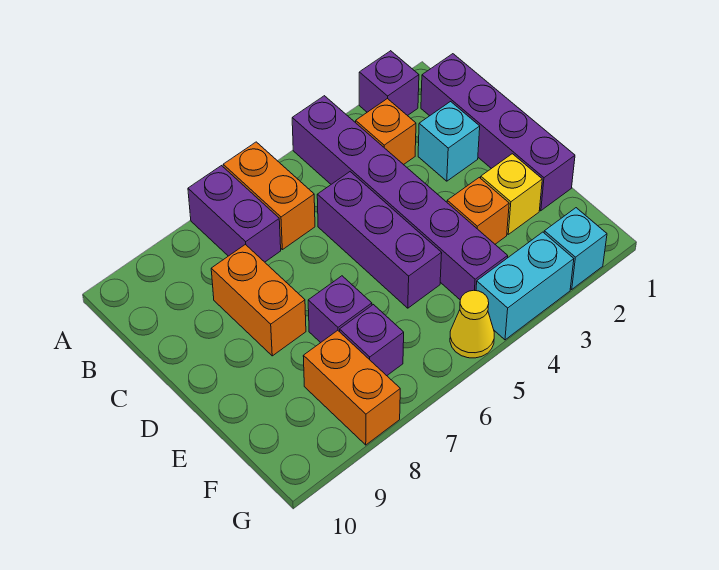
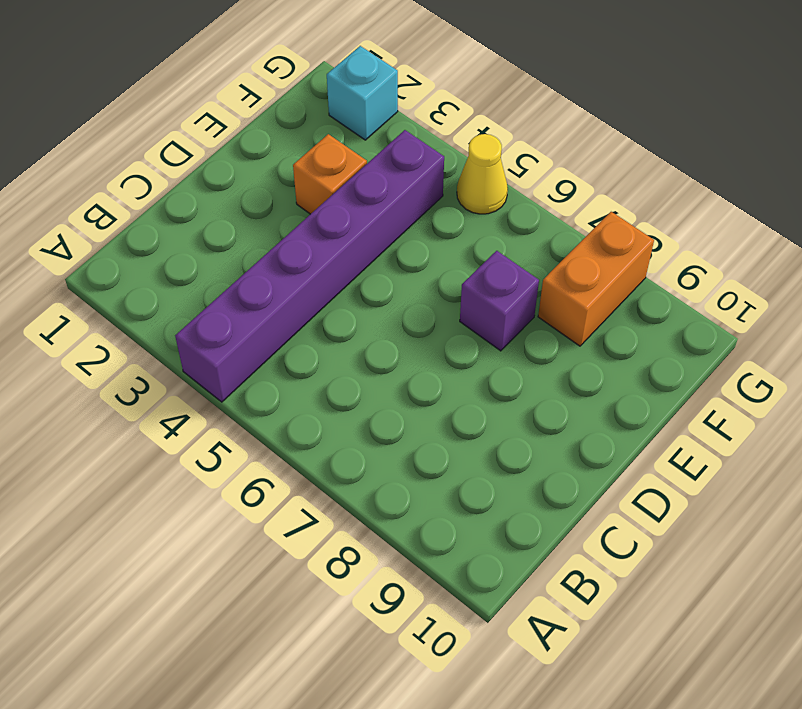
none -> purple 1x1 brick [359,51,419,116]
none -> orange 1x2 brick [223,142,315,250]
none -> purple 1x2 brick [188,166,281,262]

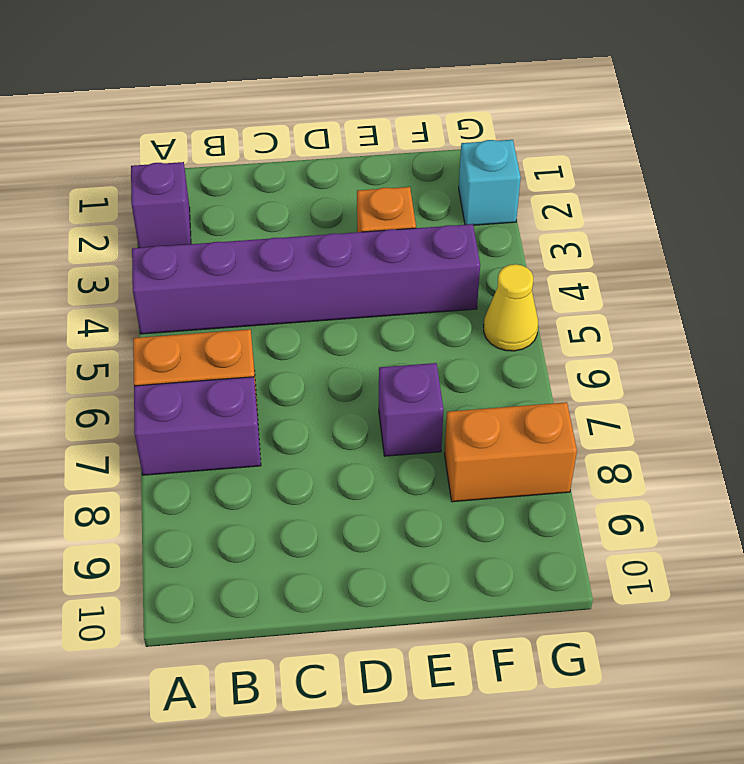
none -> purple 1x4 brick [421,54,575,211]
none -> orange 1x1 brick [356,99,416,165]
none -> cyan 1x1 brick [418,102,480,181]

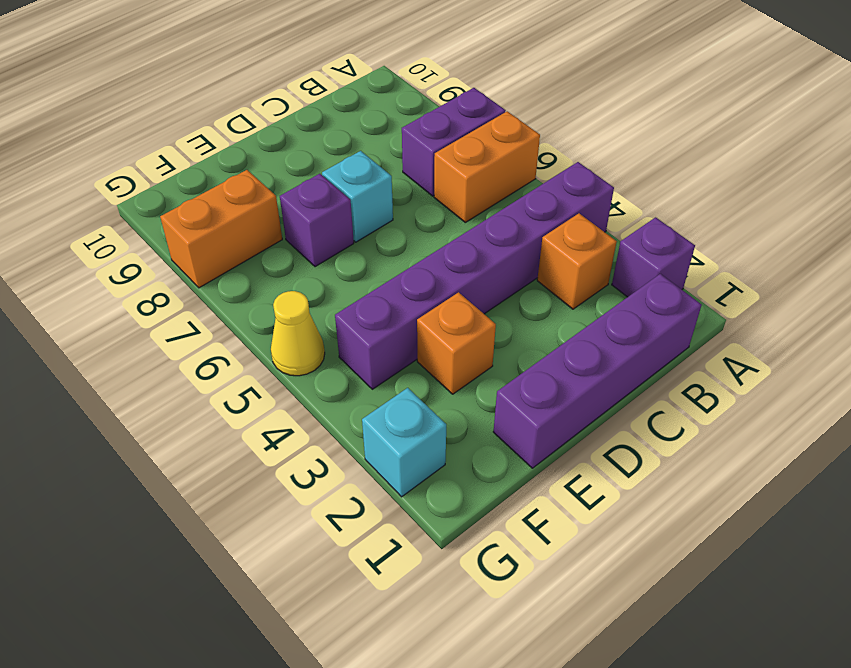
cyan 1x1 brick [322,151,393,242] -> cyan 1x1 brick moved to [418,102,480,181]
none -> purple 1x3 brick [317,172,442,308]
none -> orange 1x2 brick [211,245,306,356]
none -> yellow 1x1 brick [481,154,542,234]

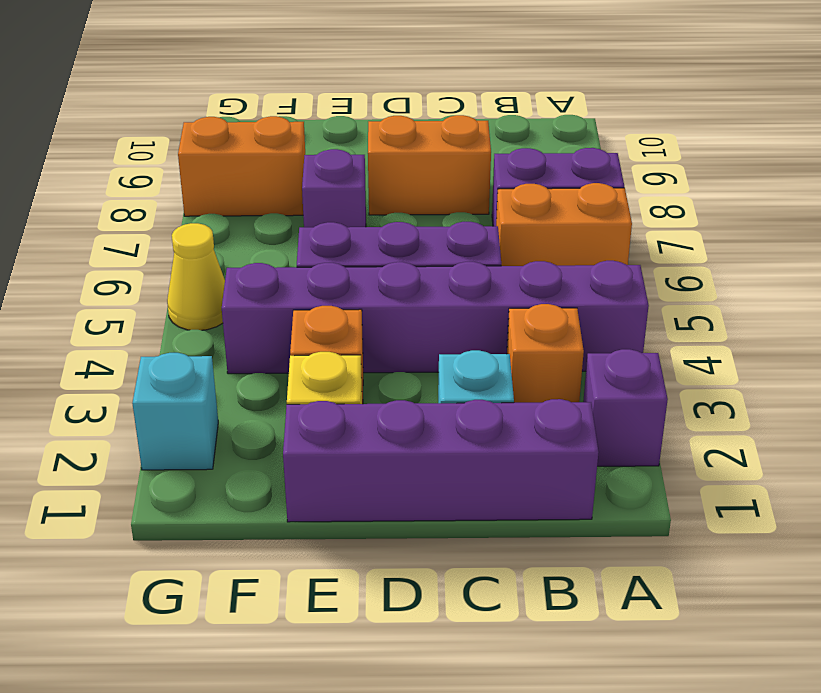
none -> purple 1x1 brick [340,305,404,376]
none -> cyan 1x2 brick [476,232,574,340]

